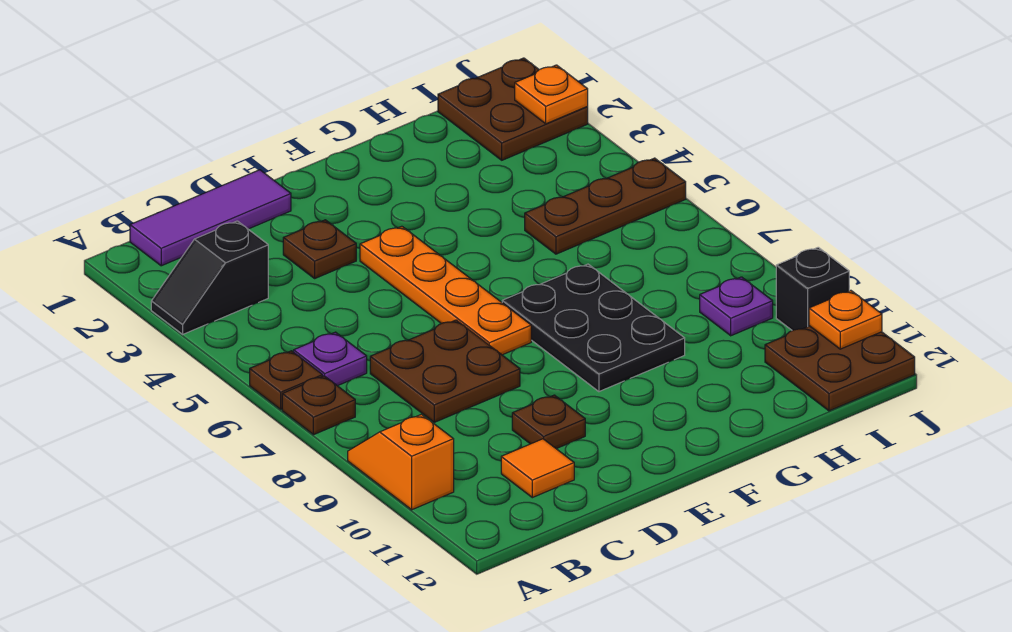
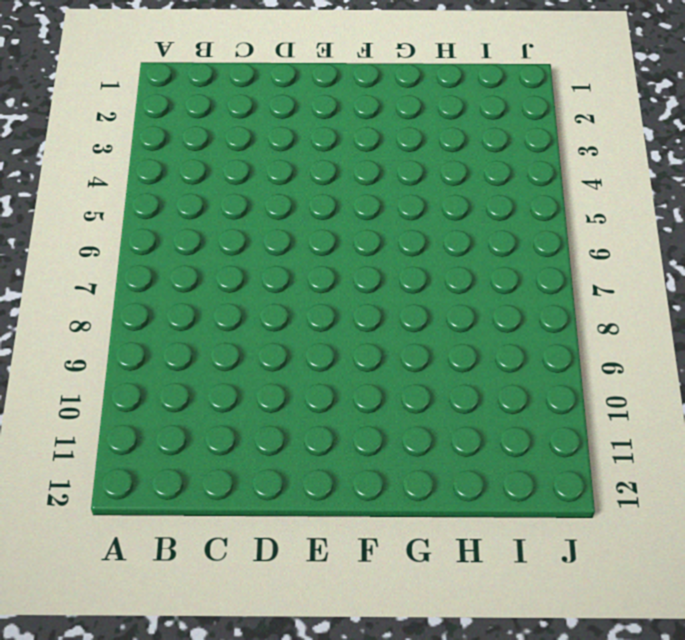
none -> black 1x2 slope [151,221,268,334]
none -> brown 1x1 plate [250,351,323,409]
none -> brown 1x1 plate [282,376,355,435]

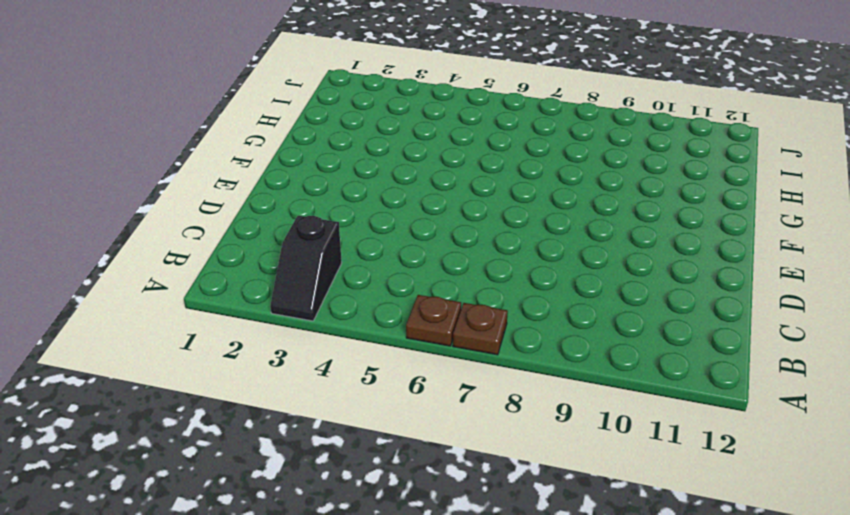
none -> orange 1x2 slope [348,414,454,510]
none -> purple 1x3 tile [130,170,291,266]
none -> purple 1x1 plate [294,332,367,386]

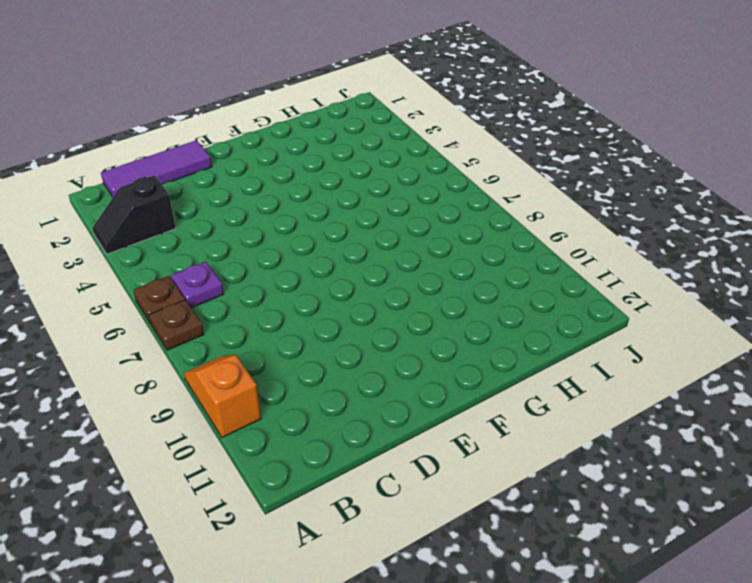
none -> brown 2x2 plate [370,320,520,422]
none -> orange 1x1 tile [501,439,574,498]
none -> brown 1x1 plate [283,220,356,278]

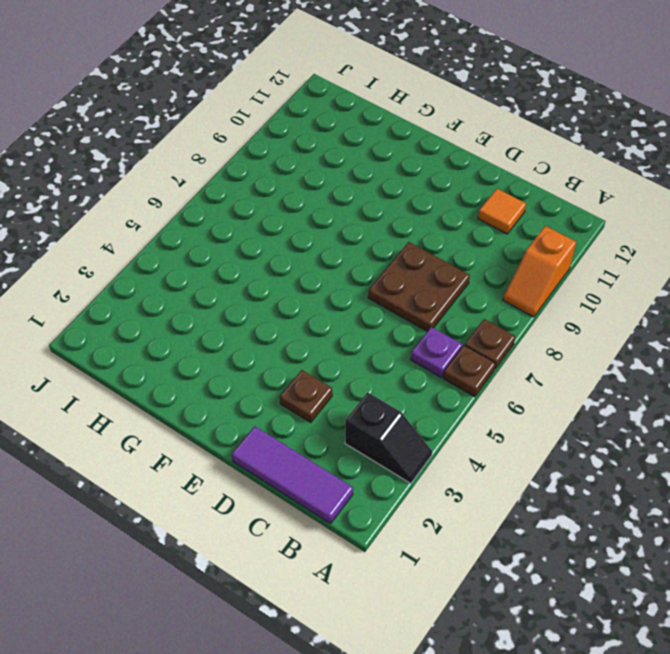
none -> brown 1x1 plate [512,395,585,449]
none -> orange 1x4 plate [360,226,531,355]
none -> black 2x3 plate [502,264,685,392]

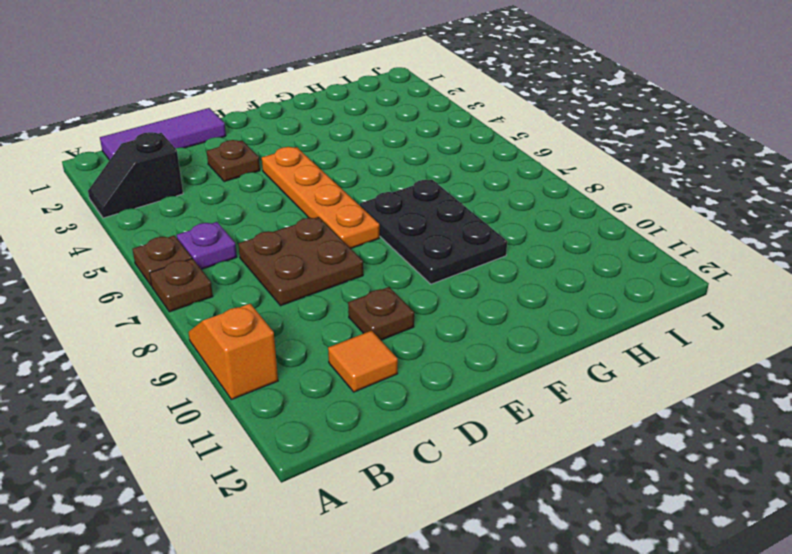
none -> brown 1x3 plate [525,158,686,254]
none -> brown 2x2 plate [438,58,588,160]
none -> purple 1x1 plate [700,277,773,336]

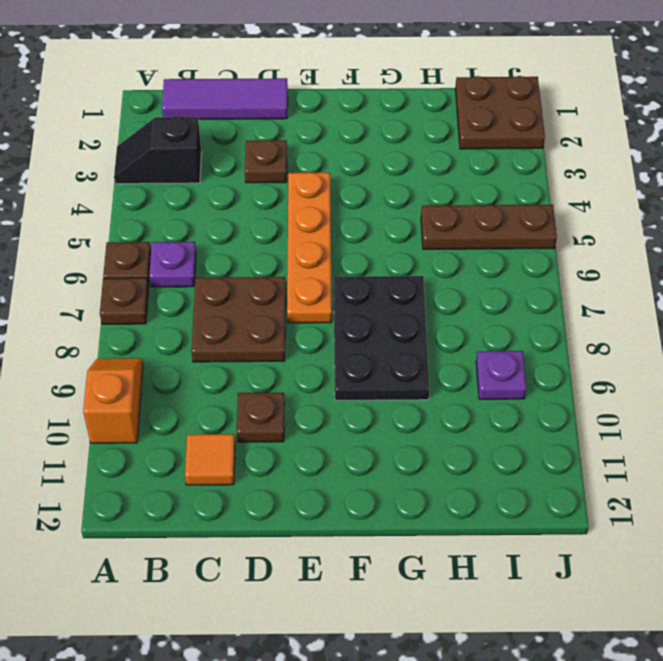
none -> brown 2x2 plate [765,326,915,411]
none -> black 1x1 brick [776,247,849,331]
none -> orange 1x1 plate [515,65,588,124]

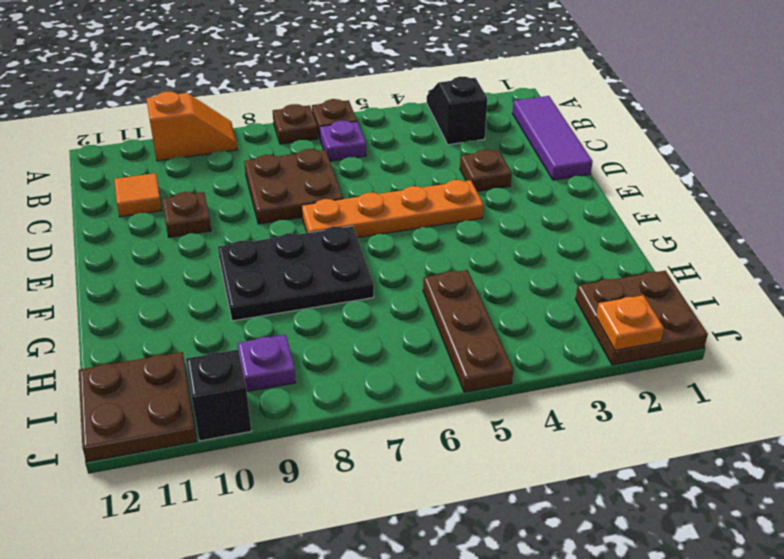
none -> orange 1x1 plate [809,290,882,349]

